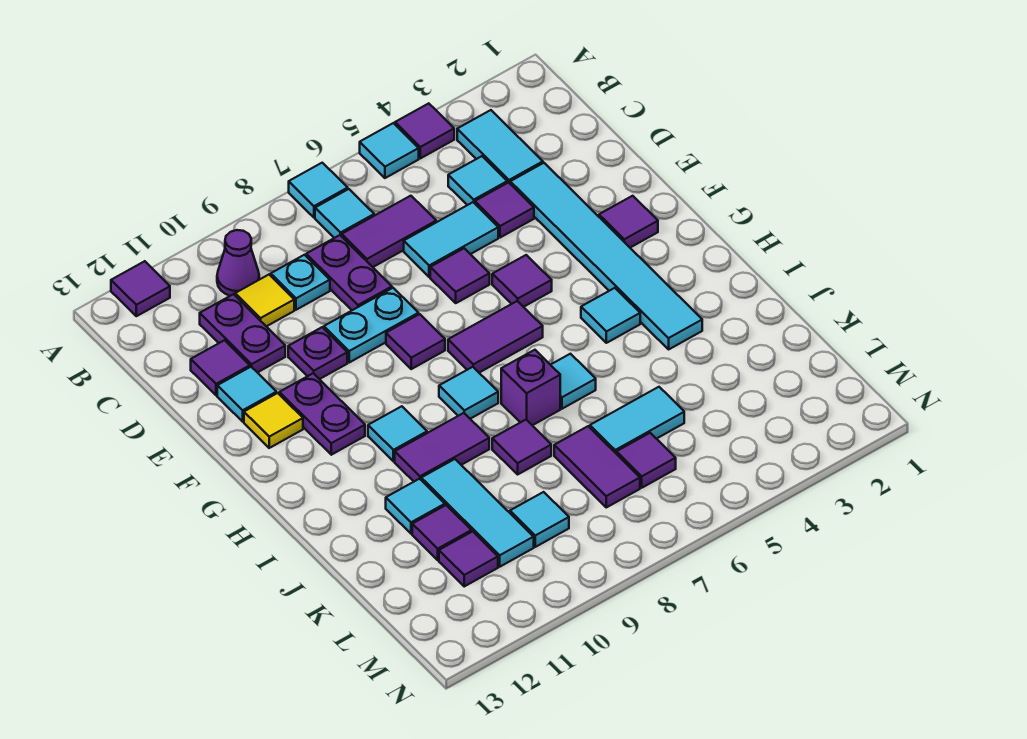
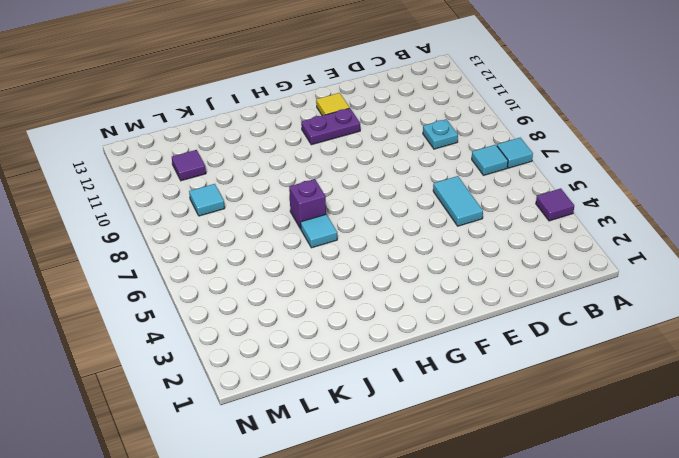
none -> cyan 1x1 tile [360,123,419,178]
none -> purple 1x1 tile [111,261,170,316]
none -> cyan 1x2 tile [457,110,543,183]
none -> purple 1x1 cone [217,230,259,296]

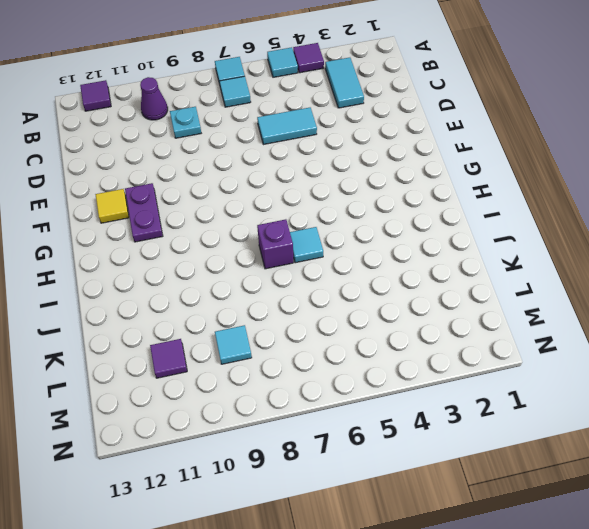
none -> cyan 1x1 tile [448,156,507,205]
none -> purple 1x2 tile [342,196,436,267]
none -> purple 1x2 plate [306,235,392,310]
none -> yellow 1x1 tile [235,275,294,326]

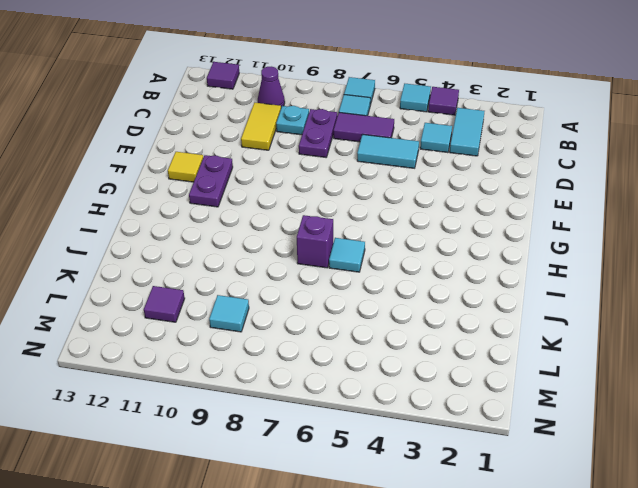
yellow 1x2 tile [241,103,281,150] -> yellow 1x1 tile [235,275,294,326]
none -> purple 1x2 plate [200,294,285,373]
none -> cyan 1x6 tile [510,163,702,349]
none -> purple 1x1 tile [475,183,534,238]
none -> purple 1x1 tile [191,340,250,395]

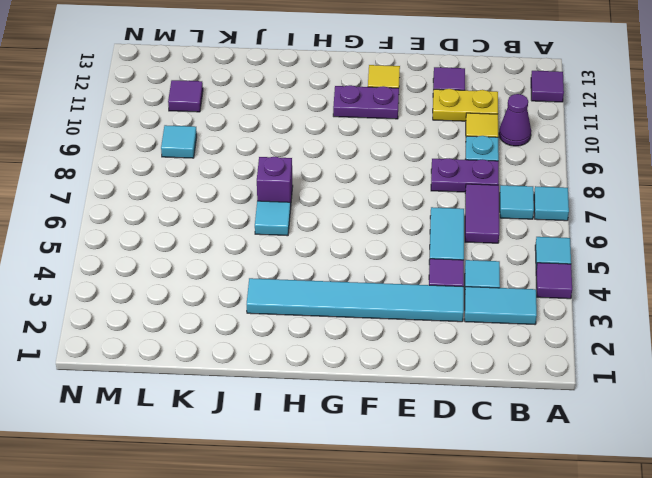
yellow 1x2 plate [433,89,498,121] -> purple 1x2 plate [200,294,285,373]
none -> purple 1x1 tile [430,248,490,303]
none -> cyan 1x2 plate [324,288,418,362]
none -> purple 1x1 plate [288,327,347,379]
none -> cyan 1x1 tile [217,367,276,422]

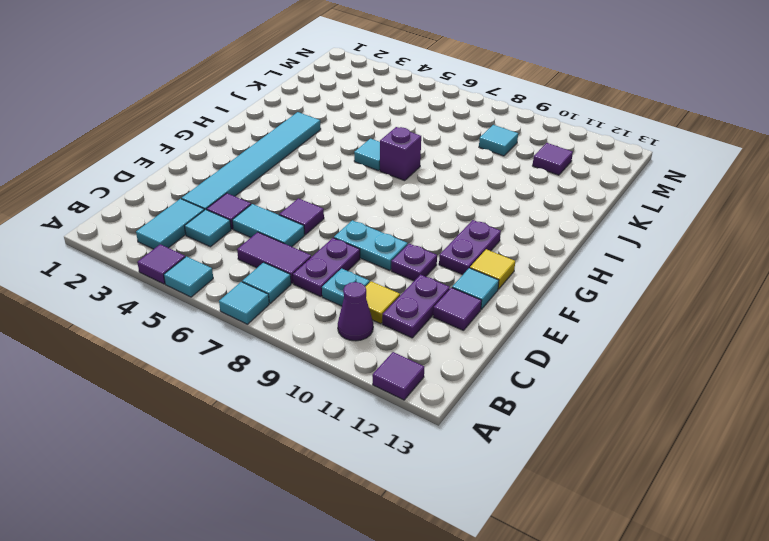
none -> purple 1x1 tile [599,196,658,248]
none -> purple 1x1 tile [492,255,552,307]
none -> purple 1x1 tile [386,314,445,369]
none -> purple 1x2 tile [448,301,543,373]

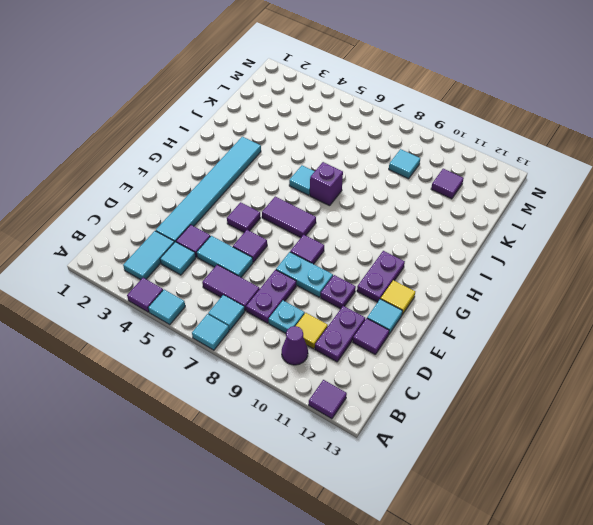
none -> purple 1x1 tile [599,196,658,248]
none -> cyan 1x1 tile [581,288,640,343]
none -> cyan 1x1 tile [439,367,498,419]
none -> cyan 1x1 tile [368,406,427,461]

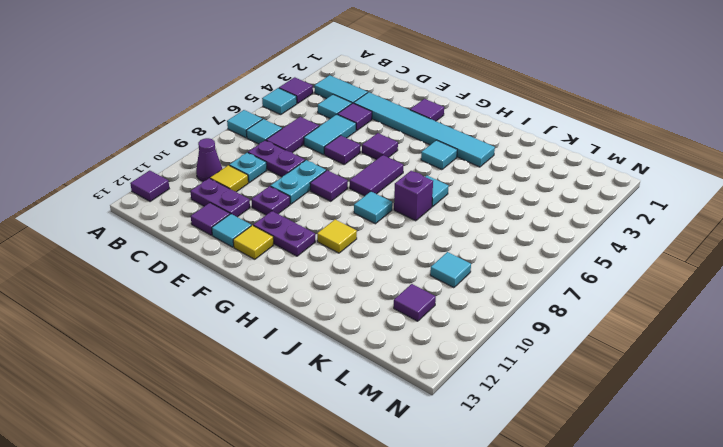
yellow 1x1 tile [317,220,357,253] -> cyan 1x1 tile [368,406,427,461]
none -> purple 1x2 tile [395,413,489,481]
none -> purple 1x1 tile [492,420,551,474]
none -> cyan 1x3 tile [421,459,534,567]
none -> cyan 1x1 tile [386,479,445,534]

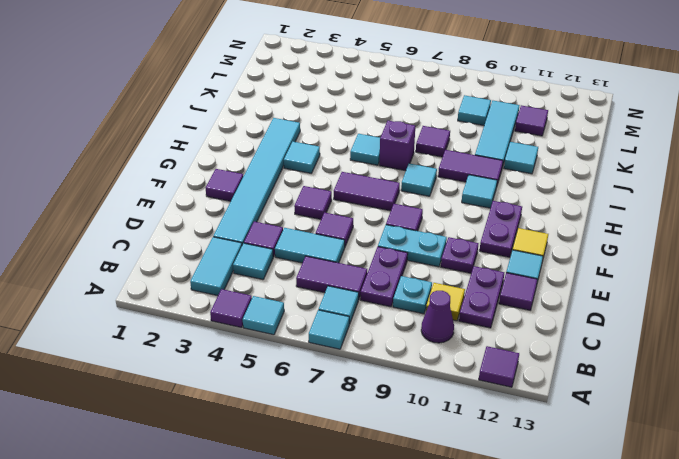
none -> cyan 1x2 tile [590,387,684,453]
none -> purple 1x2 tile [554,426,640,507]
none -> purple 1x1 tile [412,505,471,560]
none -> purple 1x1 tile [616,433,676,488]

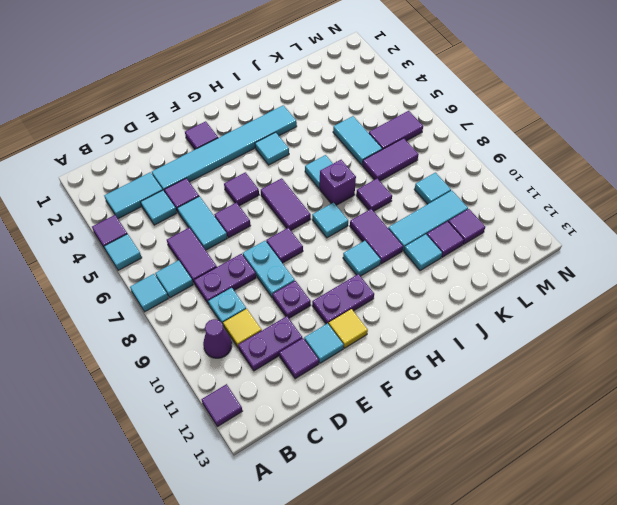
purple 1x2 tile [369,111,423,149] -> purple 1x1 tile [616,433,676,488]

